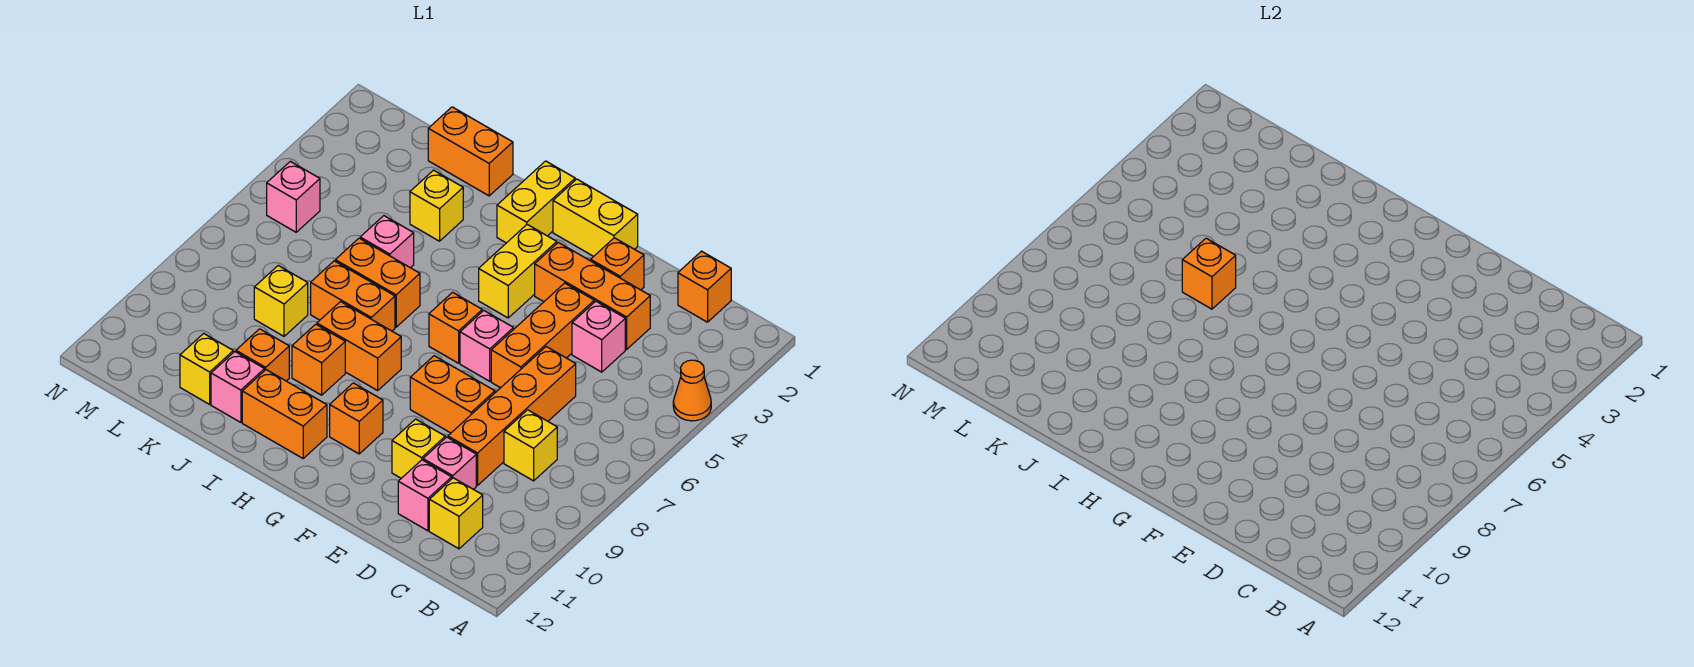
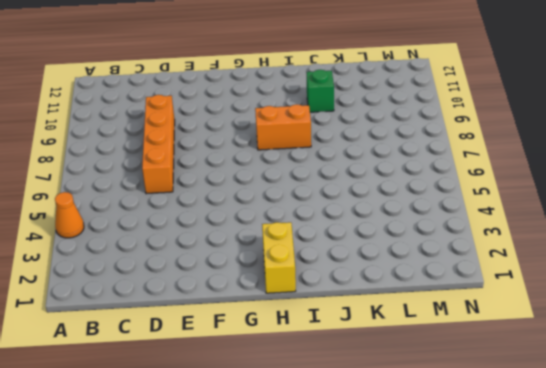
green 1x1 brick [307,70,334,112] -> orange 1x1 brick [236,329,289,381]
none -> orange 1x1 brick [678,251,731,322]
none -> yellow 1x1 brick [504,410,557,481]
none -> yellow 1x1 brick [429,478,483,549]
none -> orange 1x3 brick [535,242,650,349]

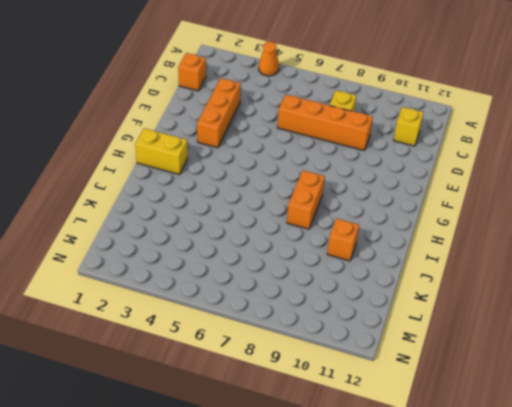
none -> pink 1x1 brick [572,301,625,372]
none -> pink 1x1 brick [423,437,476,489]
none -> pink 1x1 brick [398,460,452,531]
none -> orange 1x1 brick [591,238,644,290]

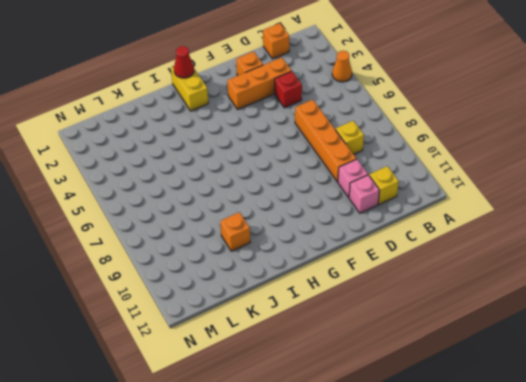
red 1x1 brick [275,71,302,108] -> pink 1x1 brick [572,301,625,372]
red 1x1 cone [174,46,194,78] -> none
none -> orange 1x3 brick [491,283,594,388]
none -> orange 1x2 brick [410,356,495,433]
none -> yellow 1x1 brick [392,419,445,478]
none -> yellow 1x2 brick [553,179,638,256]

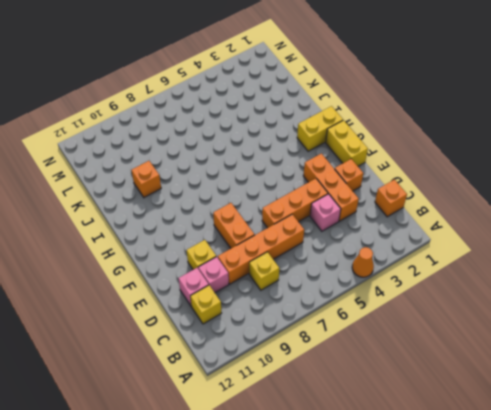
none -> pink 1x1 brick [460,310,513,381]
none -> yellow 1x2 brick [479,225,557,318]
none -> orange 1x1 brick [429,292,482,363]
none -> orange 1x1 brick [330,383,383,454]

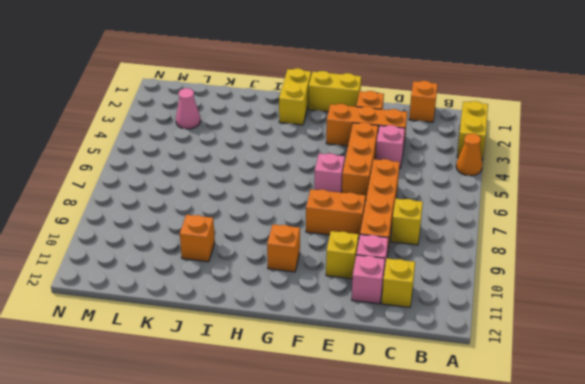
yellow 1x2 brick [457,101,488,160] -> yellow 1x2 brick moved to [479,225,557,318]
pink 1x1 cone [176,88,200,129] -> none
none -> orange 1x1 brick [429,292,482,363]
none -> orange 1x2 brick [317,302,401,390]
none -> orange 1x2 brick [242,370,327,458]
none -> orange 1x2 brick [335,238,420,327]

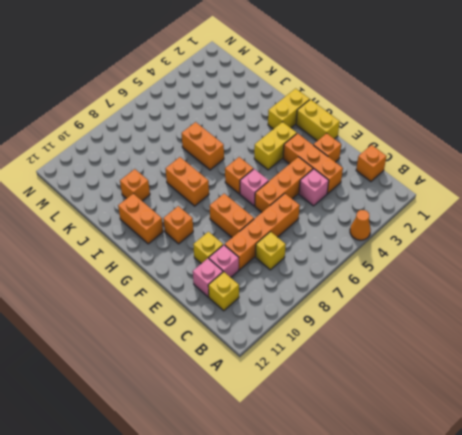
none -> orange 1x2 brick [311,261,395,331]
none -> orange 1x1 brick [292,324,345,395]
none -> orange 1x2 brick [428,107,513,196]
none -> yellow 1x1 brick [410,170,463,241]

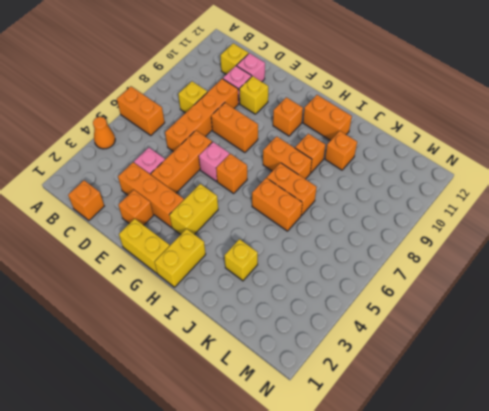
orange 1x2 brick [117,87,165,135] -> orange 1x2 brick moved to [428,107,513,196]
none -> pink 1x1 brick [360,216,414,268]
none -> pink 1x1 brick [211,352,264,422]
none -> yellow 1x1 brick [254,266,308,336]
none -> yellow 1x1 brick [180,333,233,404]

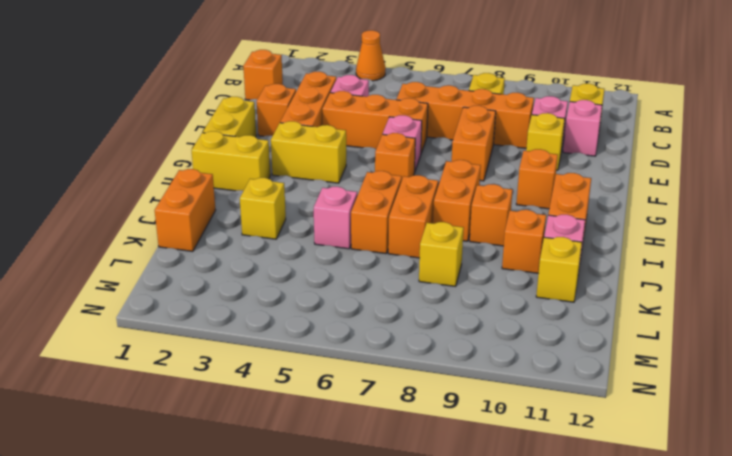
none -> pink 1x1 brick [267,161,320,232]
none -> orange 1x1 brick [1182,238,1236,309]

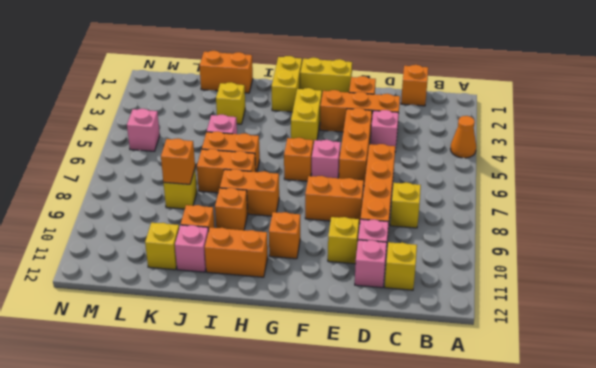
orange 1x1 brick [161,138,195,184] -> orange 1x1 brick moved to [1182,238,1236,309]

